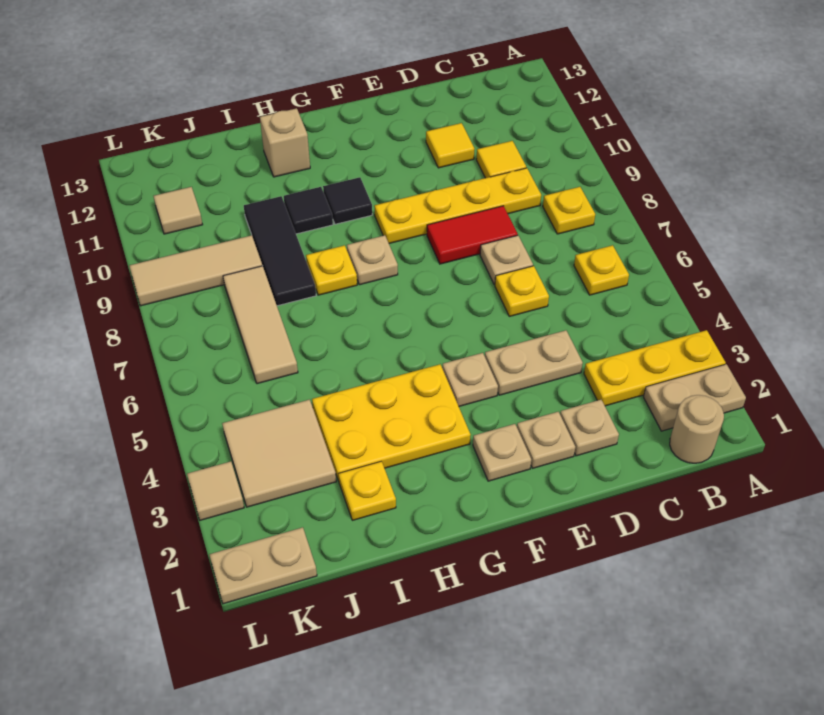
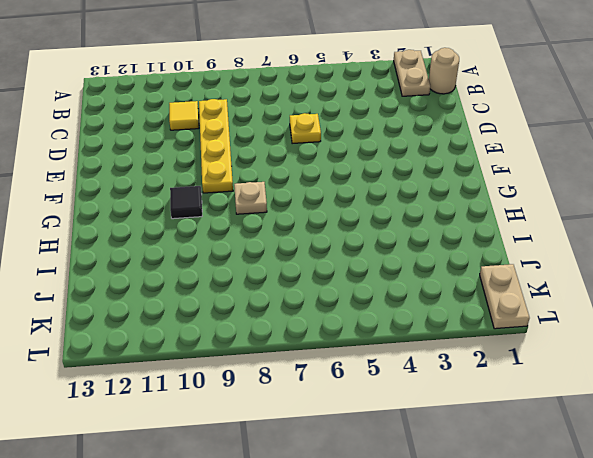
none -> yellow 1x3 plate [584,330,726,406]
none -> yellow 1x1 plate [574,245,629,295]
none -> yellow 1x1 plate [543,187,595,234]
none -> tan 1x1 plate [560,400,619,456]

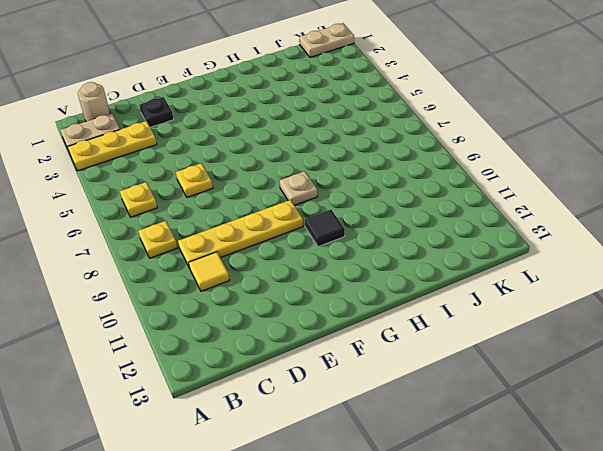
black 1x1 plate [140,97,174,127] -> tan 1x1 plate [560,400,619,456]
none -> tan 1x2 plate [485,330,583,395]
none -> tan 1x1 plate [480,235,533,285]
none -> red 1x2 tile [427,206,518,264]
none -> yellow 1x1 tile [426,123,475,168]

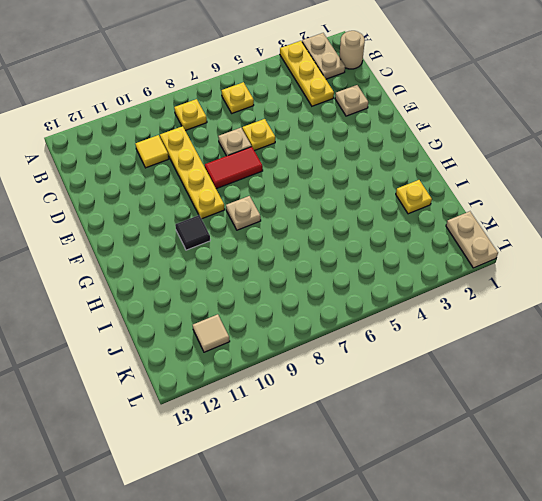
red 1x2 tile [205,147,263,189] -> red 1x2 tile turned to [427,206,518,264]
none -> tan 1x2 plate [485,330,583,395]
none -> yellow 1x1 tile [426,123,475,168]
none -> tan 1x1 plate [517,412,575,468]
none -> tan 1x1 plate [473,424,531,481]

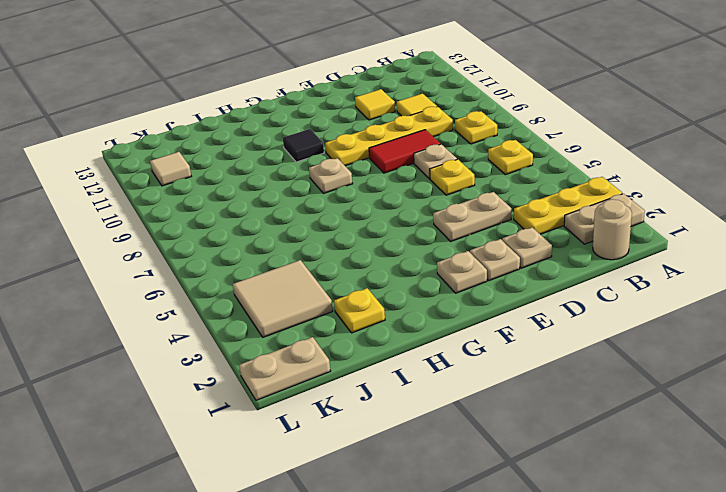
none -> tan 1x1 plate [442,353,498,406]
none -> yellow 2x3 plate [312,364,471,481]
none -> yellow 1x1 plate [306,245,357,295]
none -> black 1x1 tile [284,187,333,234]

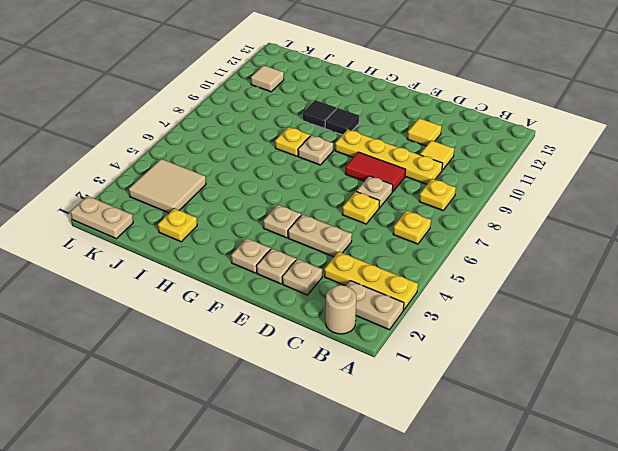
none -> yellow 2x3 plate [312,364,471,481]
none -> tan 1x1 brick [260,108,310,177]
none -> black 1x3 tile [244,196,316,306]
none -> tan 1x3 tile [223,266,298,384]

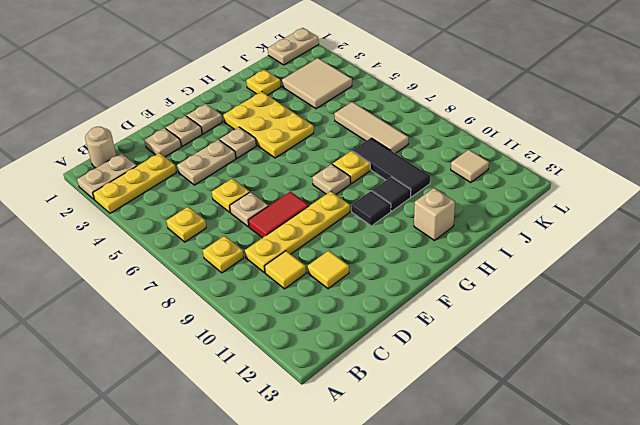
yellow 2x3 plate [223,92,314,158] -> yellow 2x3 plate turned to [312,364,471,481]
none -> tan 1x3 tile [129,235,262,306]
none -> tan 1x1 tile [187,461,244,520]

